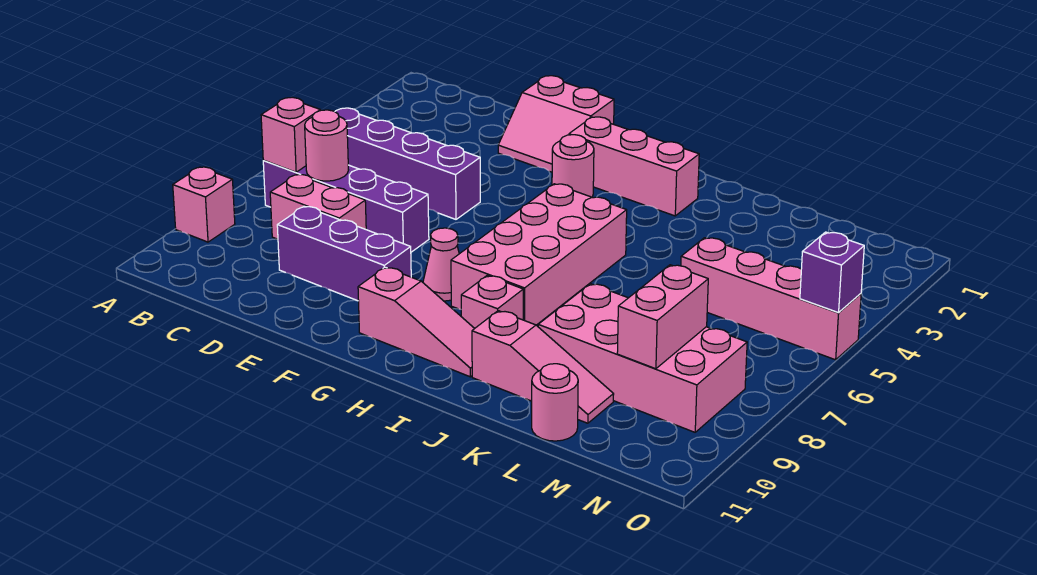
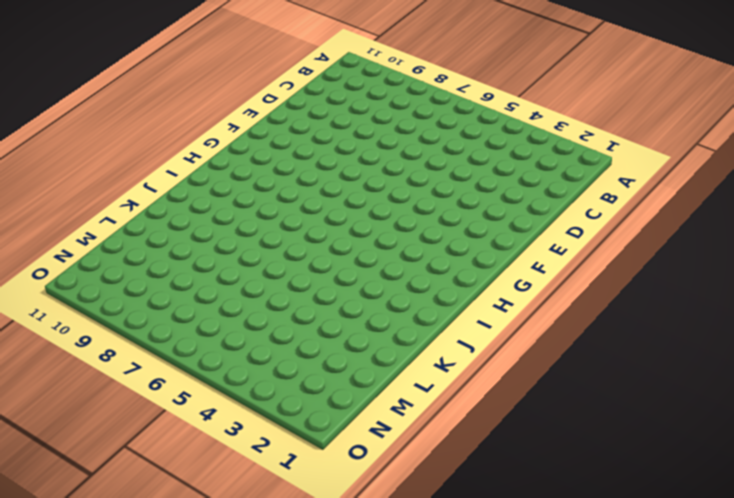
none -> pink 1x1 brick [173,167,235,242]
none -> purple 1x4 brick [335,108,480,219]
none -> purple 1x4 brick [263,161,429,252]

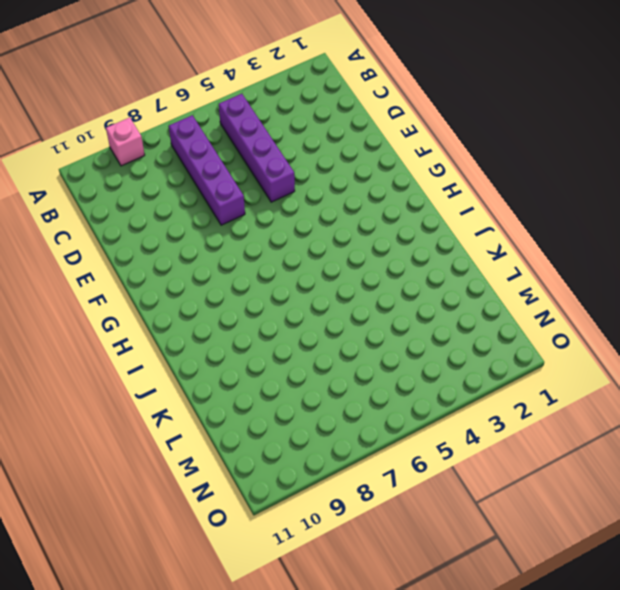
none -> pink 1x2 brick [270,174,366,239]
none -> purple 1x3 brick [277,206,411,301]
none -> pink 2x2 slope [498,76,614,172]

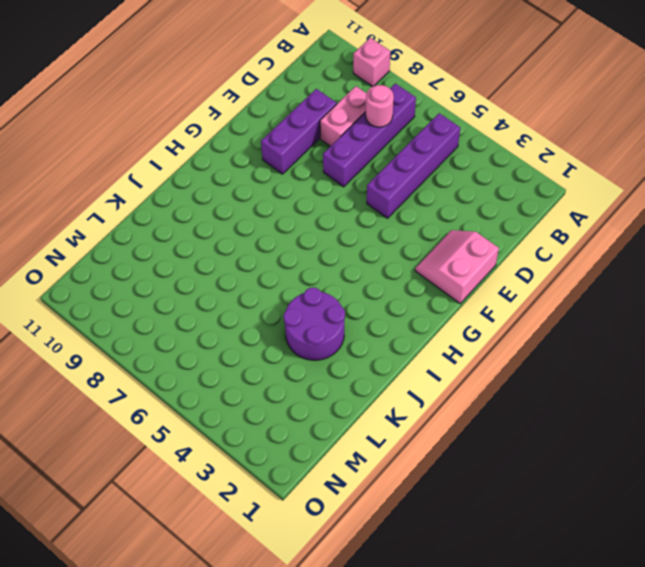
purple 2x2 round brick [284,288,345,360] -> none
none -> pink 1x3 brick [569,117,699,216]
none -> pink 1x1 round brick [552,135,594,197]
none -> pink 1x1 cone [423,228,459,301]

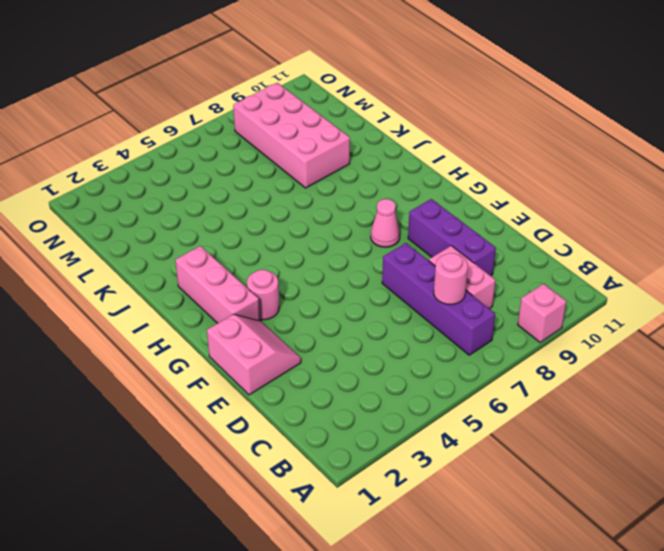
none -> purple 1x4 brick [335,108,480,219]
none -> pink 1x3 slope [358,267,475,377]
none -> pink 2x4 brick [451,184,627,325]

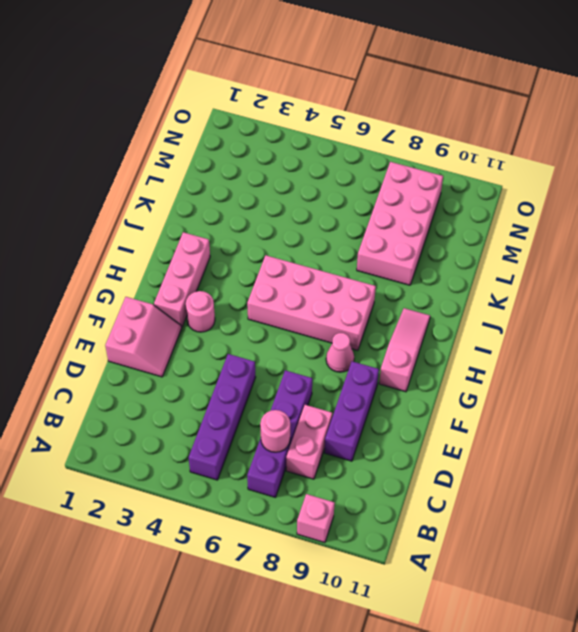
none -> pink 1x1 brick [461,275,523,328]
none -> pink 1x3 slope [472,311,614,423]
none -> pink 1x4 brick [681,238,861,360]

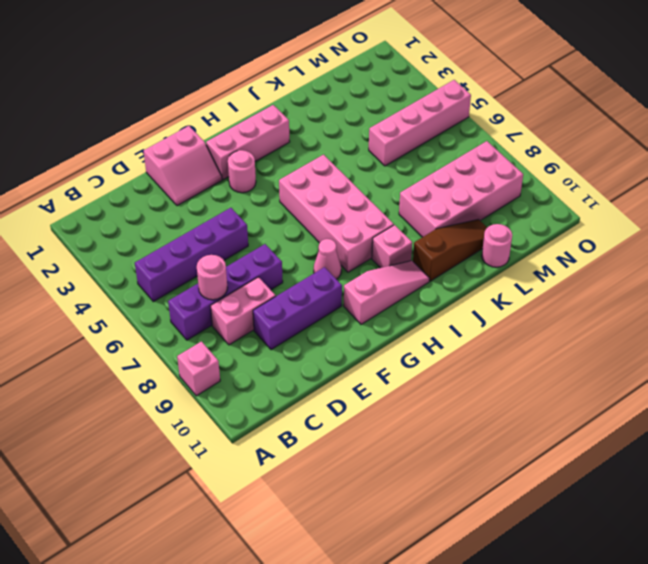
brown 1x3 slope [413,219,487,281] -> pink 1x3 slope [472,311,614,423]
none -> pink 1x1 brick [261,97,320,172]
none -> pink 1x2 brick [617,265,708,369]
none -> purple 1x1 brick [800,232,864,313]

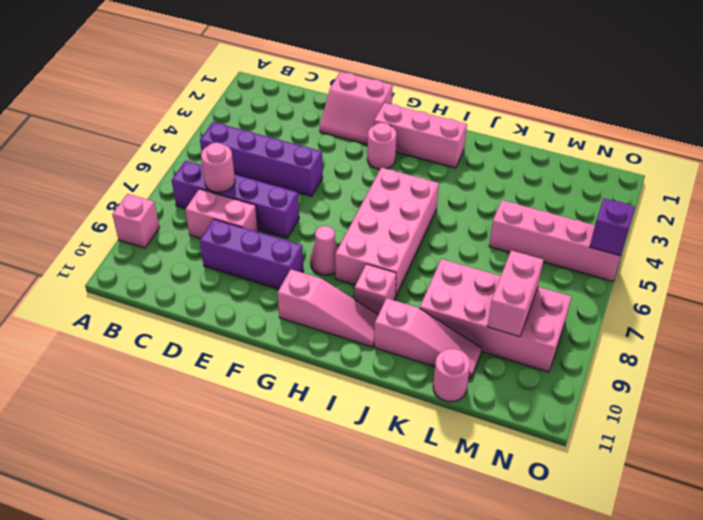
none -> pink 1x1 brick [261,97,320,172]

